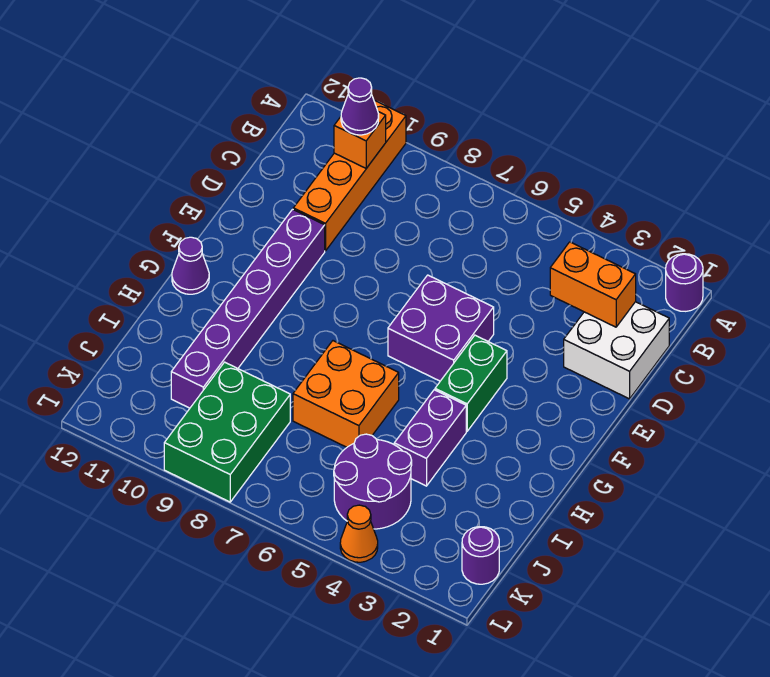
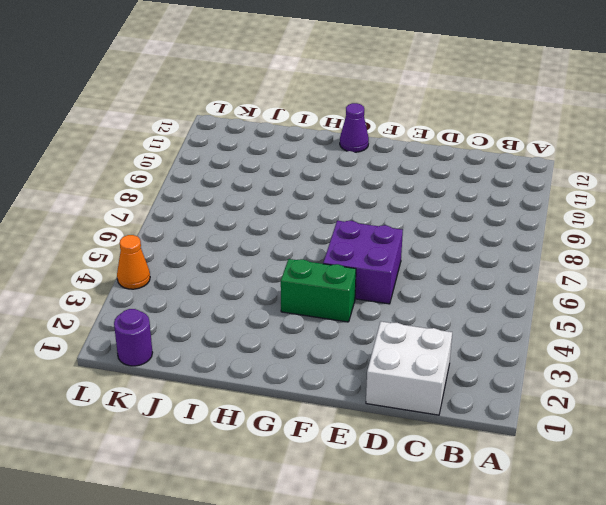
none -> purple 1x1 round brick [666,254,703,311]
none -> orange 1x4 brick [293,100,406,251]
none -> purple 1x6 brick [171,209,325,408]

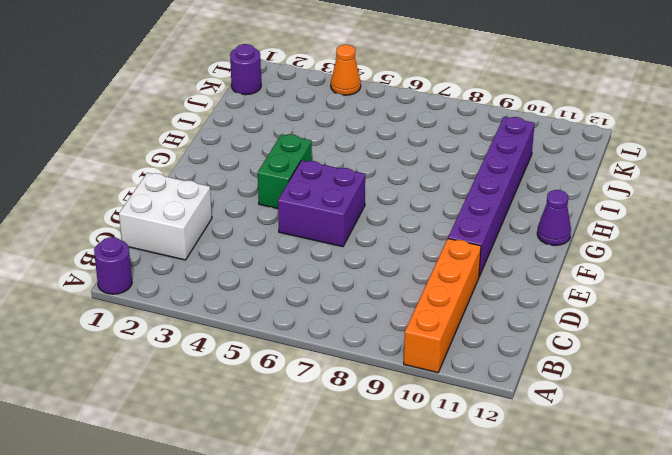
none -> purple 1x2 brick [394,390,466,486]
none -> orange 2x2 brick [293,341,399,447]
none -> purple 2x2 round brick [334,434,412,529]

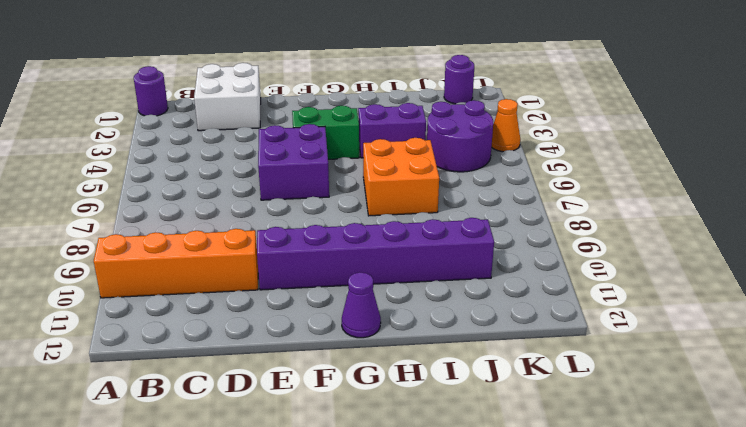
none -> green 2x3 brick [164,362,290,502]
none -> orange 1x1 brick [334,112,386,168]
none -> orange 1x2 brick [550,242,636,327]

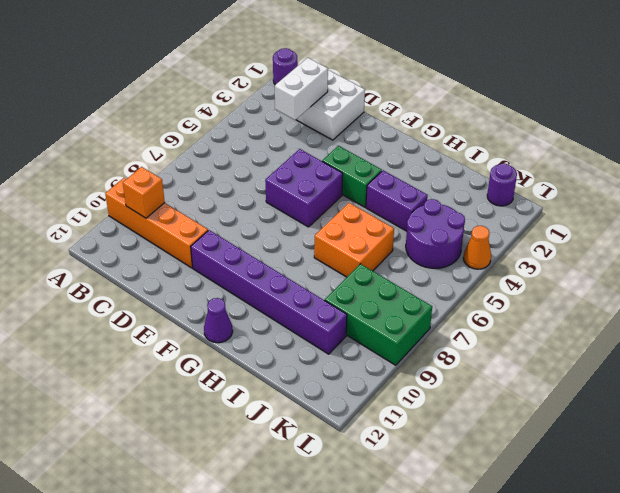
white 1x2 brick [275,58,328,120] -> orange 1x2 brick [550,242,636,327]
none -> purple 1x1 cone [341,78,379,135]

